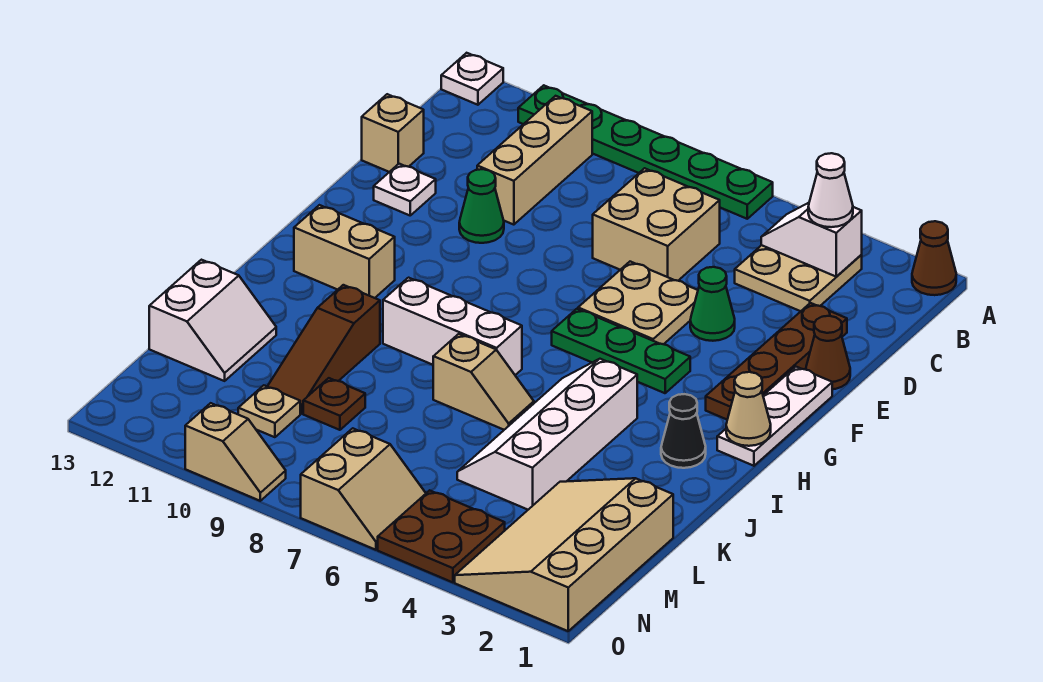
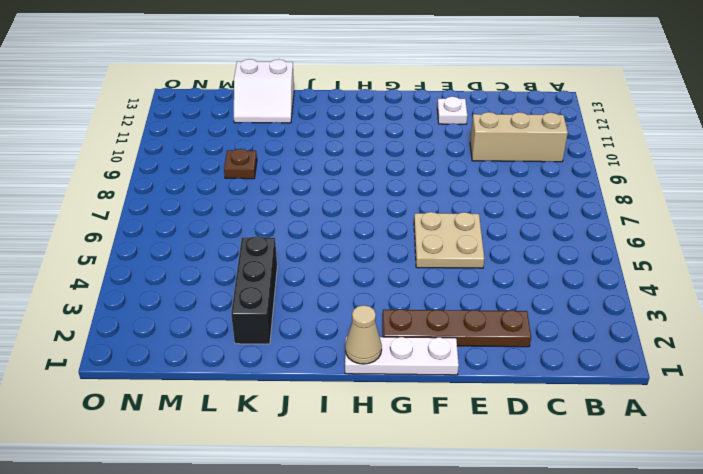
black 1x3 brick [231,236,277,344] -> white 2x4 slope [457,359,637,510]
none -> brown 1x1 cone [912,221,956,295]
none -> green 1x6 plate [518,85,773,219]
none -> white 1x1 plate [441,53,503,105]
none -> tan 2x2 plate [735,245,862,311]

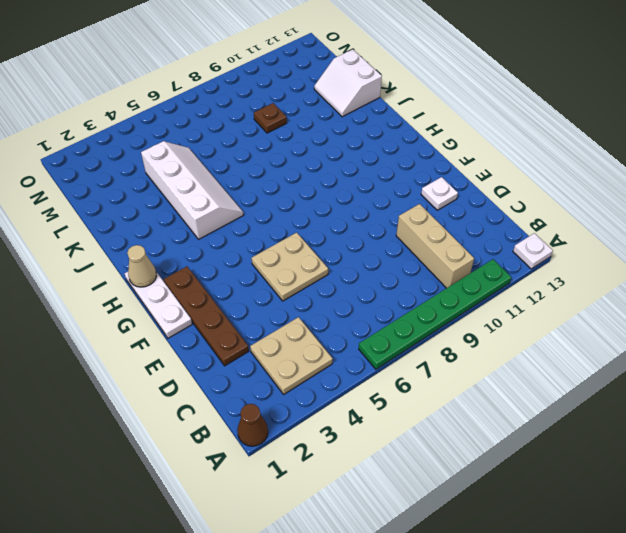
none -> tan 2x2 brick [593,168,720,281]
none -> tan 1x1 brick [362,94,424,172]
none -> brown 1x1 cone [806,316,850,389]
none -> green 1x1 cone [690,267,735,341]

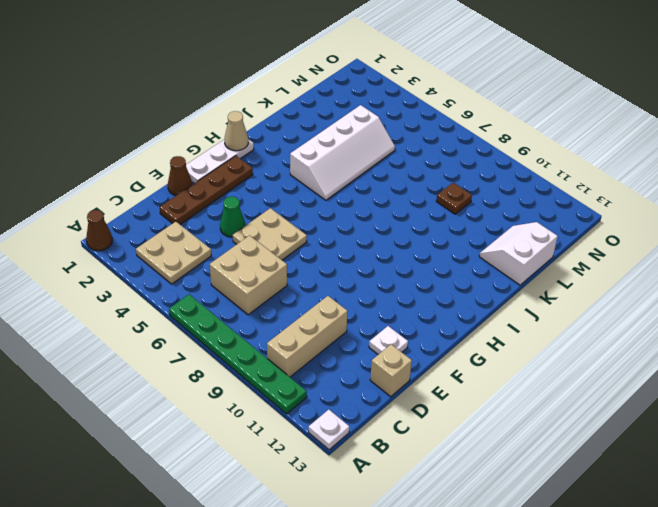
none -> green 1x1 cone [459,169,504,243]
none -> green 1x3 plate [552,309,690,393]
none -> tan 1x2 brick [294,205,395,298]
none -> black 1x1 cone [661,394,706,468]

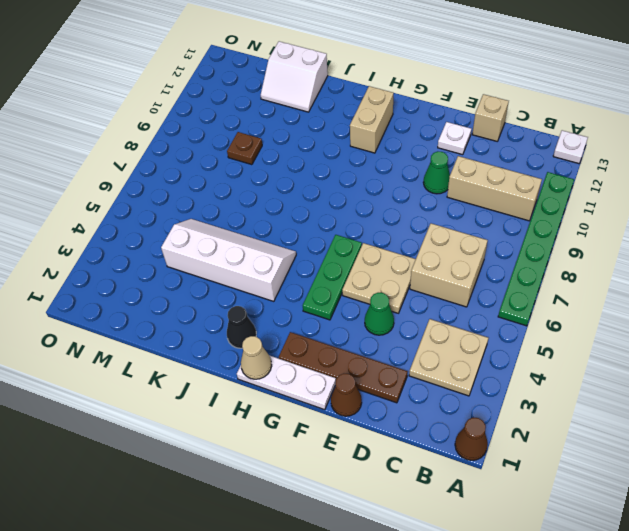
none -> white 1x3 brick [383,278,522,375]
none -> tan 1x2 slope [433,334,534,430]
none -> brown 1x3 slope [267,285,380,414]
none -> tan 3x4 slope [455,478,673,631]

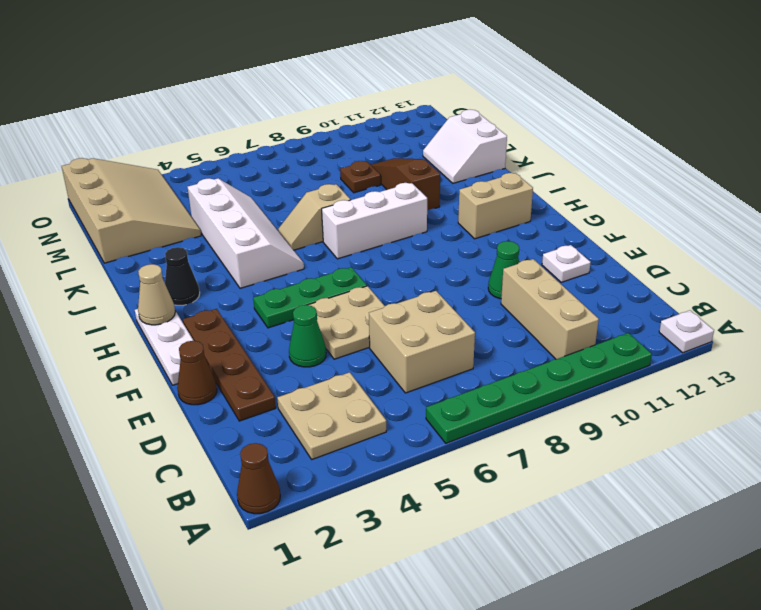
none -> tan 1x1 brick [362,94,424,172]
none -> tan 1x1 plate [238,385,300,437]
none -> brown 2x2 plate [378,490,505,582]
none -> tan 2x2 slope [301,428,426,550]

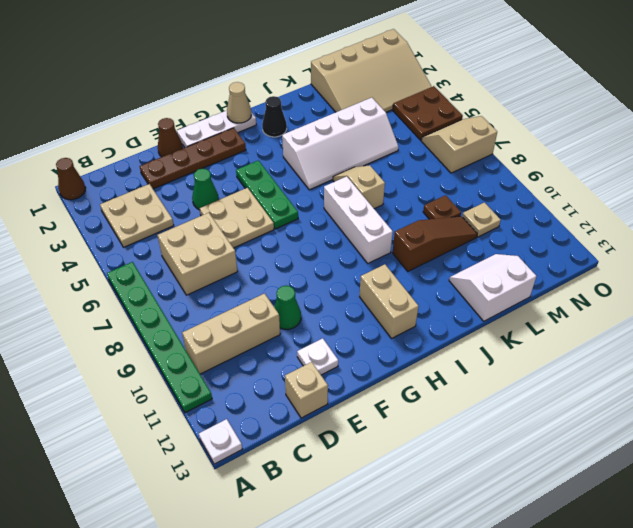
none -> tan 1x2 slope [185,403,286,501]
none -> white 1x2 slope [761,203,862,276]
none -> white 1x1 cone [808,153,853,227]

